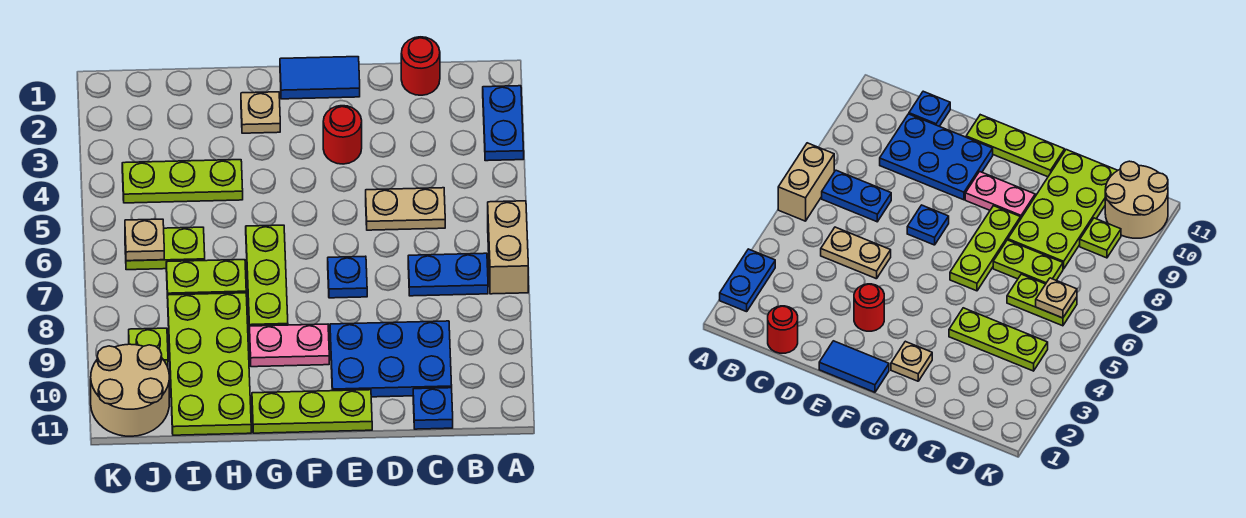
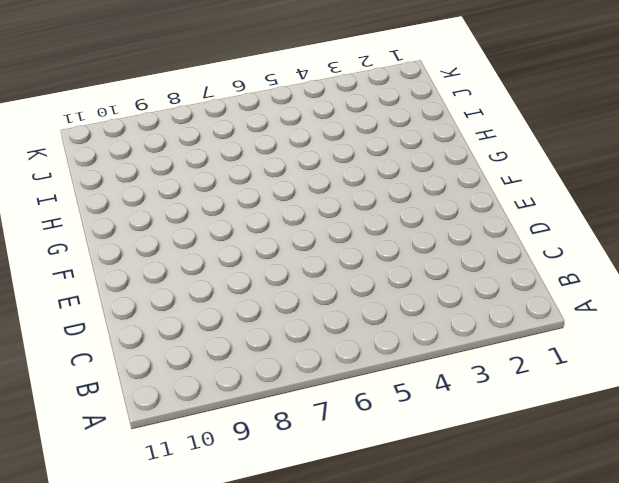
none -> blue 1x2 plate [483,86,524,161]
none -> tan 1x2 brick [488,201,528,294]
none -> blue 1x2 plate [408,253,488,296]

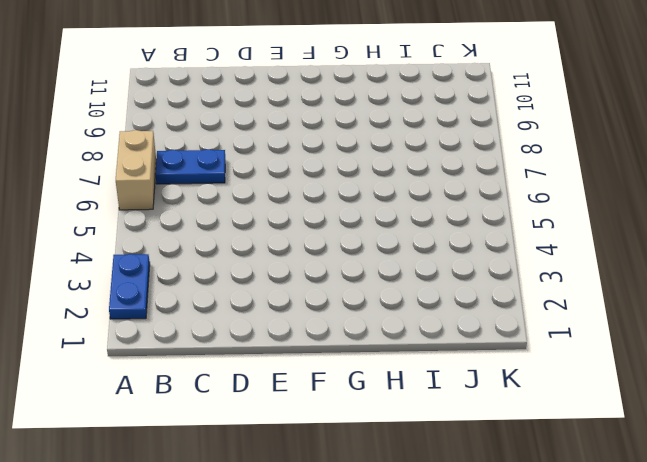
none -> red 1x1 round brick [401,37,440,95]
none -> tan 1x2 plate [366,188,445,230]
none -> blue 2x3 plate [330,321,452,397]

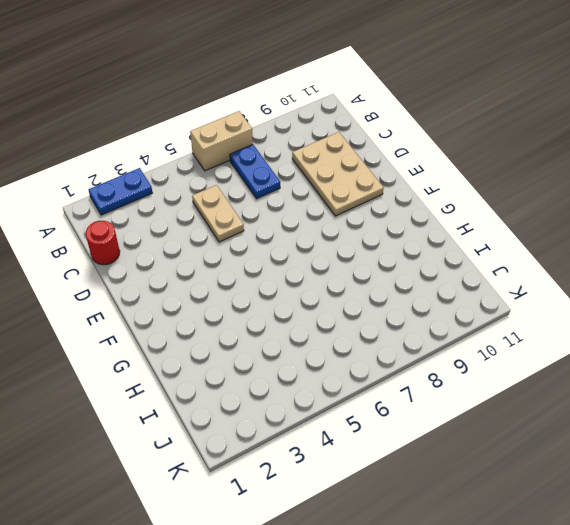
tan 2x3 plate [292,132,384,216] -> blue 2x3 plate [330,321,452,397]
none -> blue 1x1 plate [413,388,453,429]
none -> blue 1x2 tile [280,57,360,99]
none -> red 1x1 round brick [323,106,362,164]

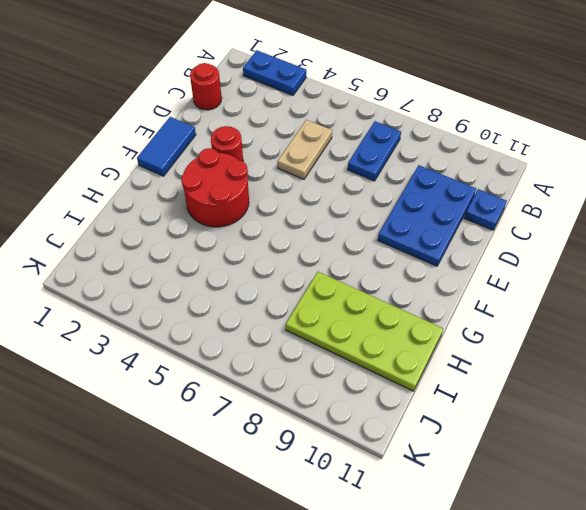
red 2x2 round brick [181,148,249,227] -> none
none -> tan 1x2 brick [488,201,528,294]
none -> blue 1x1 plate [328,256,367,298]
none -> lime 1x3 plate [252,390,372,433]

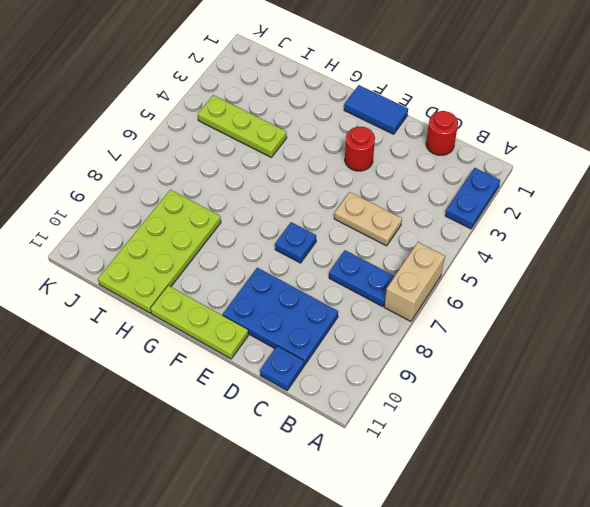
none -> pink 1x2 plate [250,324,329,367]
none -> tan 1x1 plate [241,92,280,133]
none -> lime 1x3 plate [246,225,288,333]

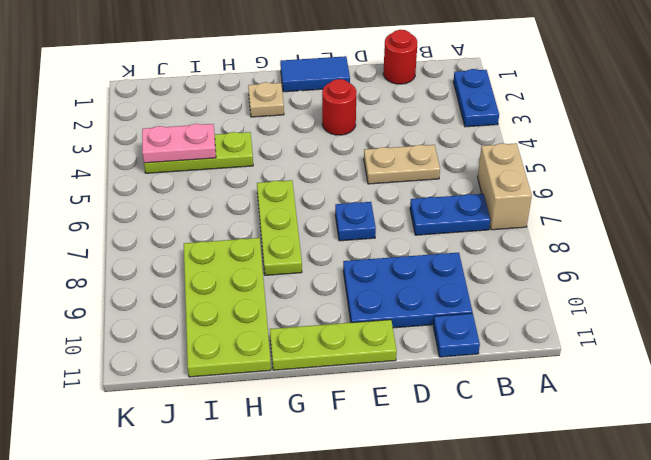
pink 1x2 plate [142,124,216,163] -> pink 1x2 plate moved to [250,324,329,367]
none -> lime 1x2 plate [166,260,246,298]
none -> lime 1x2 plate [125,227,205,270]
none -> lime 1x1 plate [129,328,168,367]

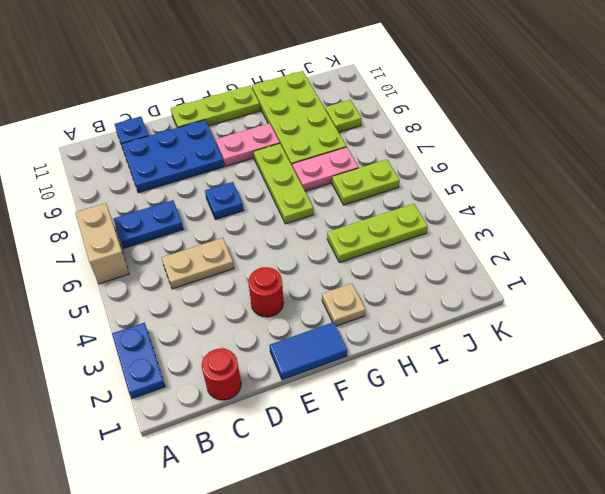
pink 1x2 plate [292,147,359,191] -> lime 1x2 plate [166,260,246,298]
none -> tan 2x2 round brick [91,344,169,436]
none -> tan 1x1 plate [125,219,164,261]

